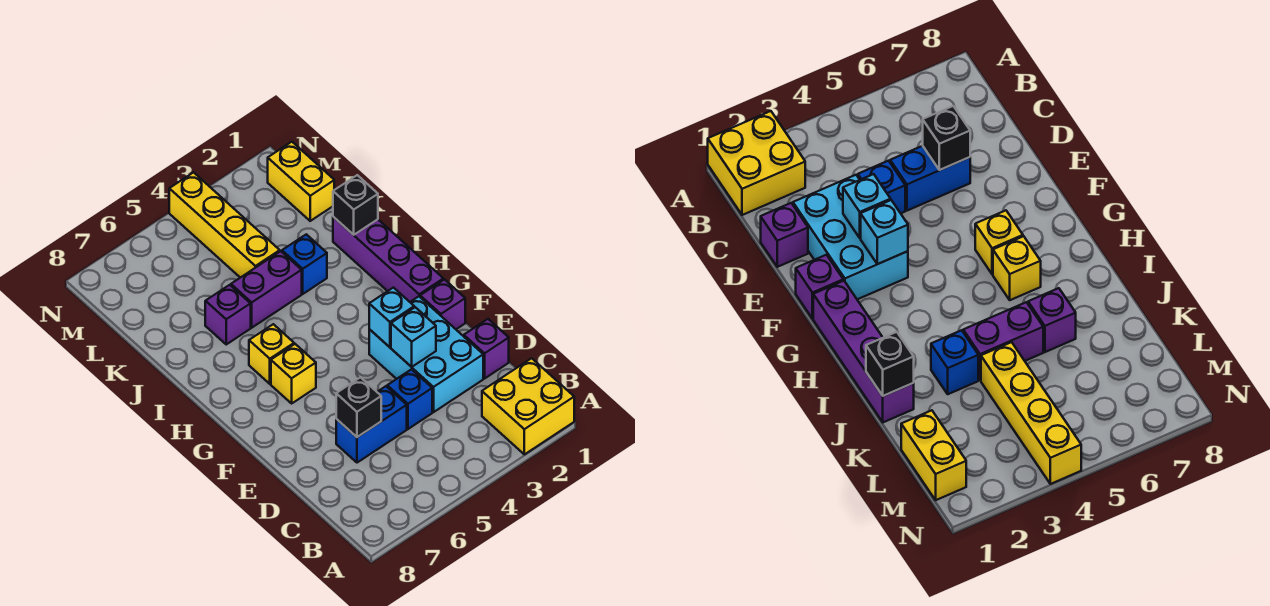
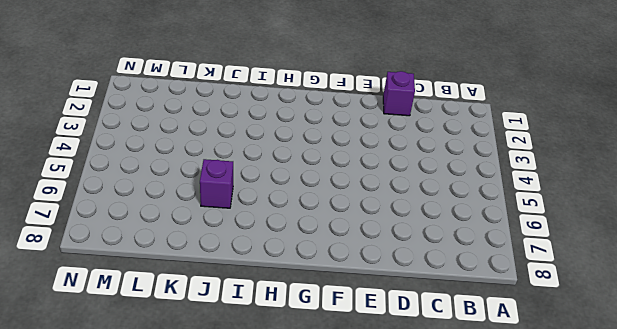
none -> yellow 2x2 brick [482,358,574,454]
none -> cyan 2x3 brick [369,296,483,412]
none -> blue 1x1 brick [387,369,432,429]

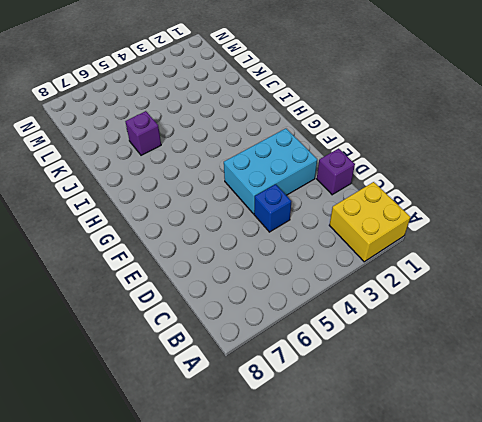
cyan 2x3 brick [224,129,317,214] -> cyan 2x3 brick turned to [369,296,483,412]
none -> blue 1x2 brick [336,386,407,463]
none -> purple 1x1 brick [420,280,465,329]
none -> purple 1x4 brick [333,217,443,302]

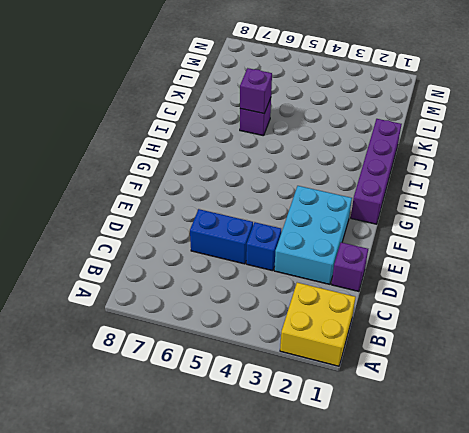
purple 1x1 brick [240,68,272,113] -> purple 1x1 brick moved to [420,280,465,329]
none -> yellow 1x1 brick [271,344,316,403]
none -> yellow 1x1 brick [249,324,294,384]
none -> blue 1x1 brick [282,234,327,294]

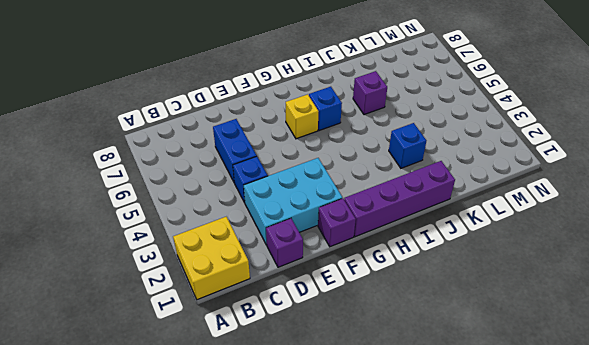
blue 1x1 brick [309,87,342,131] -> yellow 1x1 brick [249,324,294,384]
none -> purple 1x2 brick [231,251,302,328]
none -> yellow 1x4 brick [169,172,280,278]
none -> yellow 1x2 brick [268,142,334,221]

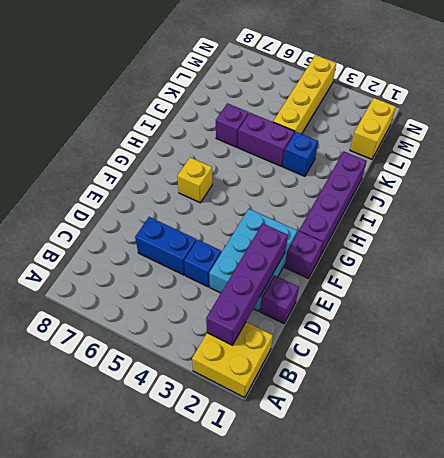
purple 1x4 brick [206,223,288,345] -> none
none -> yellow 1x1 brick [249,324,294,384]
none -> black 1x1 brick [336,377,381,437]
none -> cyan 1x1 brick [391,307,436,367]

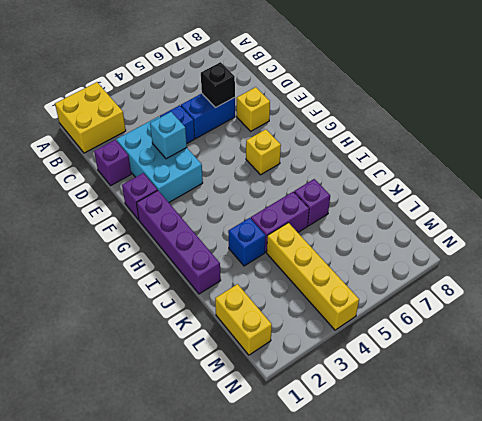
yellow 1x1 brick [237,87,270,131] -> yellow 1x1 brick moved to [249,324,294,384]
none -> cyan 1x1 brick [369,288,414,347]
none -> black 1x1 brick [333,175,378,235]

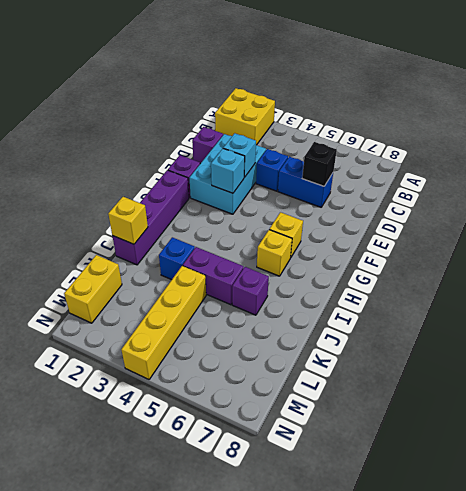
yellow 1x1 brick [108,197,148,244] -> black 1x1 brick [333,175,378,235]

